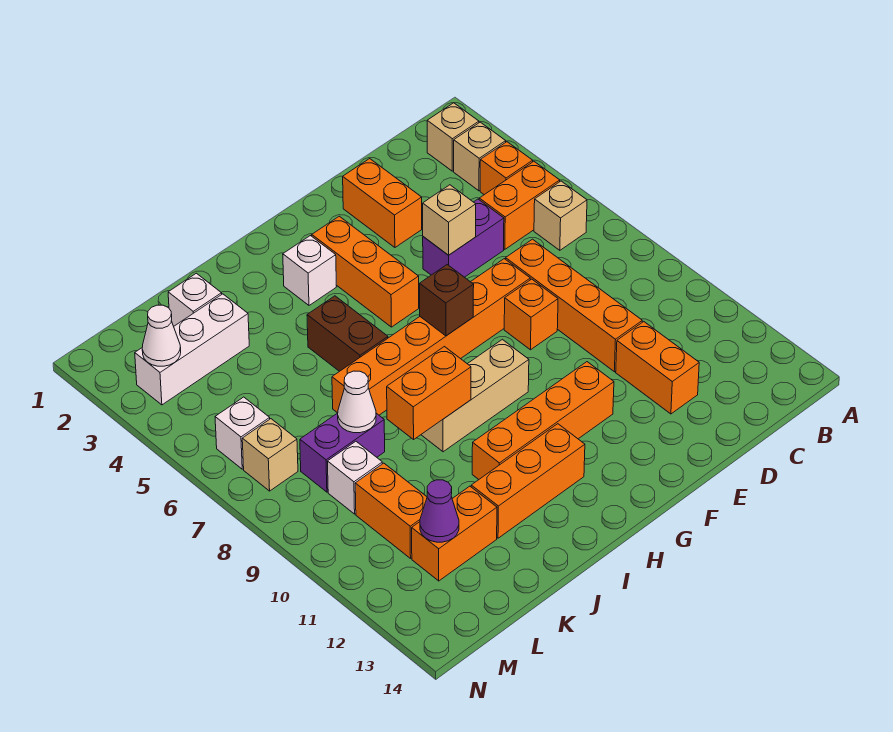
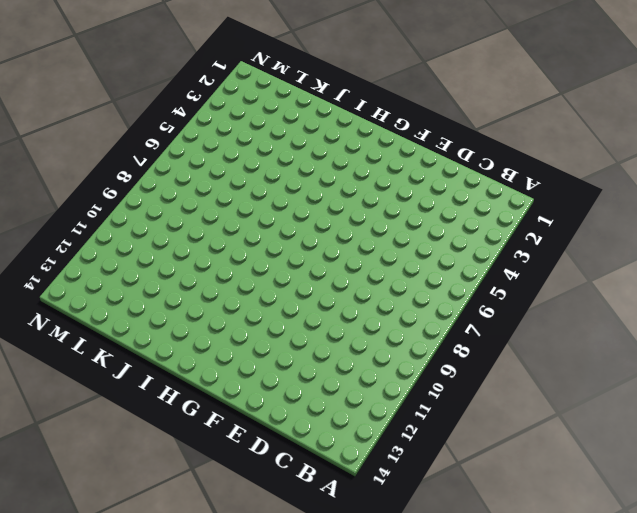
none -> tan 1x1 brick [427,103,479,171]
none -> tan 1x1 brick [454,122,506,191]
none -> orange 1x1 brick [480,142,533,195]
none -> orange 1x2 brick [479,161,560,249]

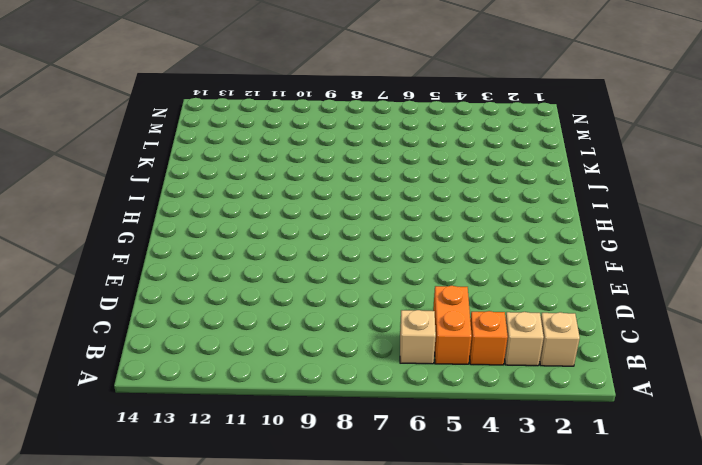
none -> purple 1x2 brick [423,199,504,277]
none -> orange 1x4 brick [506,239,642,372]
none -> orange 1x2 brick [616,322,699,414]
none -> orange 1x2 brick [343,159,422,247]

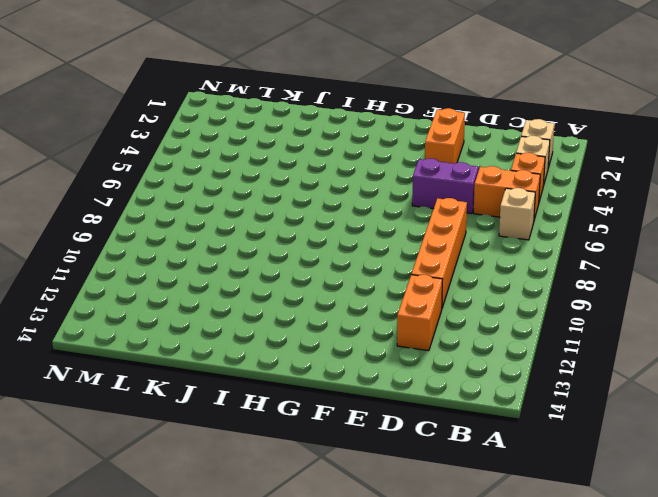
none -> orange 1x6 brick [332,259,530,415]
none -> orange 1x1 brick [504,279,558,350]
none -> orange 1x4 brick [472,362,614,479]
none -> orange 1x3 brick [312,216,419,327]

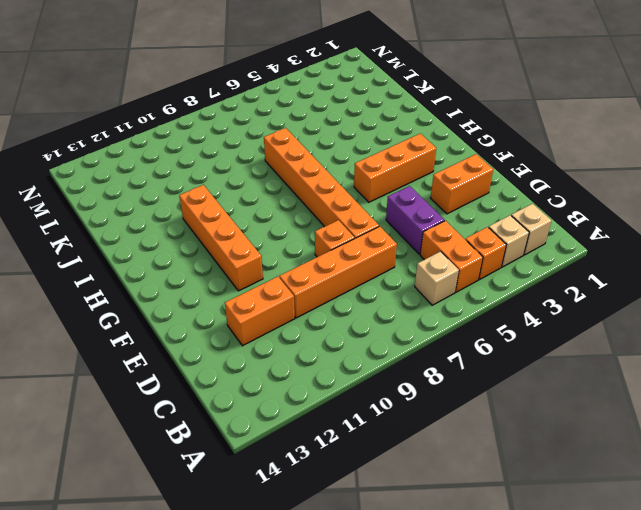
none -> tan 1x3 brick [421,339,529,452]
none -> white 1x1 brick [283,236,336,305]
none -> orange 1x3 brick [471,424,585,538]
none -> brown 1x2 brick [307,296,388,371]

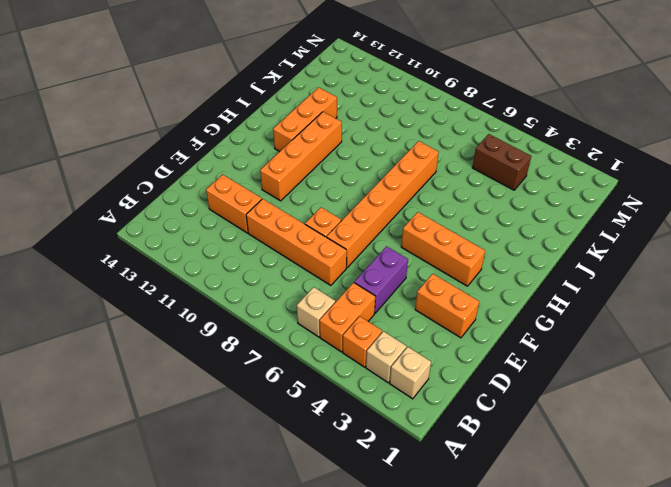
brown 1x2 brick [472,134,531,190] -> brown 1x2 brick moved to [307,296,388,371]
none -> tan 1x3 brick [421,339,529,452]
none -> white 1x1 brick [283,236,336,305]
none -> white 1x1 brick [168,273,222,326]
none -> white 1x3 brick [135,294,249,405]

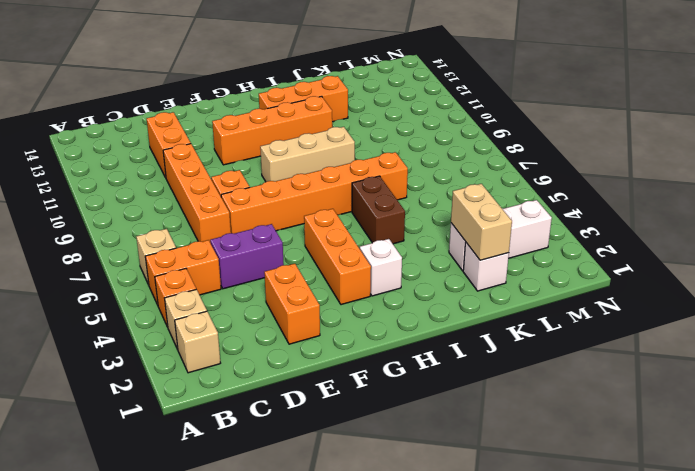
tan 1x2 brick [451,184,512,260] -> none
none -> purple 1x2 brick [300,413,385,492]
none -> orange 1x2 brick [412,486,497,581]
none -> white 1x1 brick [327,441,382,514]
none -> orange 1x2 brick [355,463,427,558]

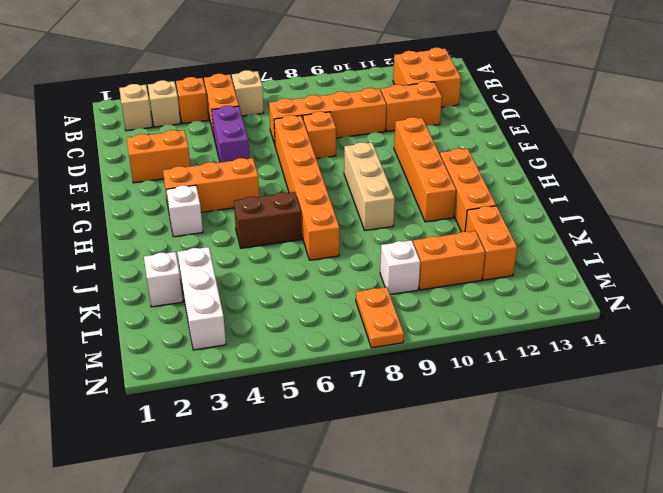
orange 2x2 brick [393,48,461,107] -> none
orange 1x2 plate [356,287,404,348] -> none
none -> purple 1x2 brick [300,413,385,492]
none -> white 1x1 brick [215,397,270,469]
none -> tan 1x1 brick [242,419,298,491]
none -> tan 1x1 brick [423,185,476,255]

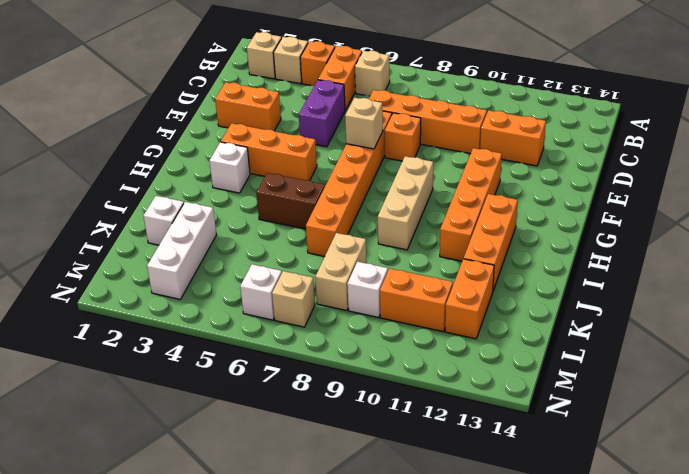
tan 1x1 brick [345,98,383,149] -> tan 1x1 brick moved to [423,185,476,255]
tan 1x2 brick [315,233,367,311] -> purple 1x2 brick [300,413,385,492]
none -> brown 1x1 brick [420,265,474,336]
none -> orange 1x2 brick [387,347,471,439]
none -> white 1x1 cone [338,371,376,433]
none -> purple 1x1 cone [420,480,459,542]

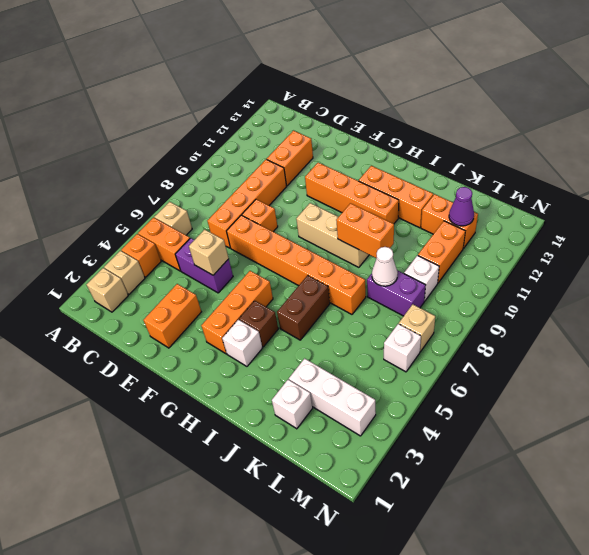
brown 1x1 brick [239,301,278,347] -> brown 1x1 brick moved to [420,265,474,336]
none -> white 1x1 cone [142,305,181,366]

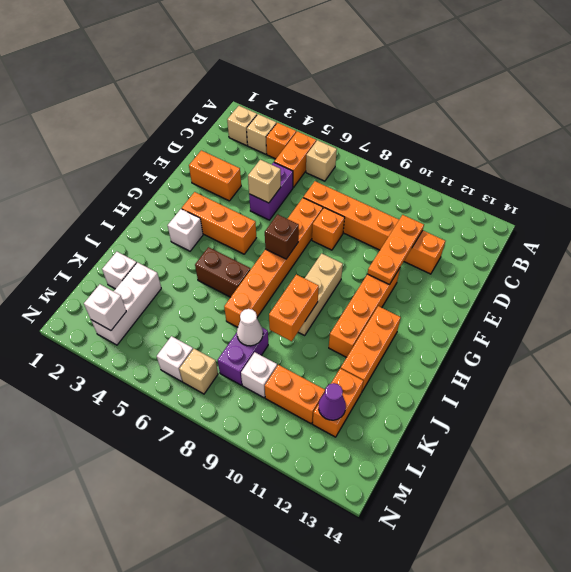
orange 1x3 plate [368,215,424,285] -> none
white 1x1 brick [84,284,126,330] -> white 1x1 cone [142,305,181,366]

